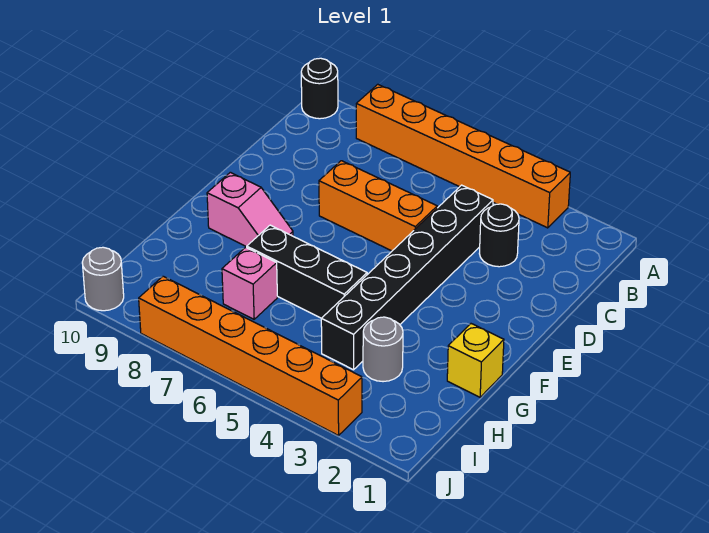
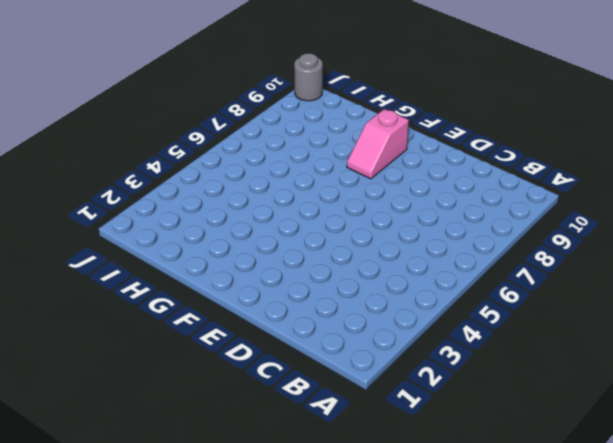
none -> orange 1x6 brick [356,84,570,228]
none -> black 1x1 round brick [301,58,338,119]
none -> black 1x1 round brick [479,204,519,267]

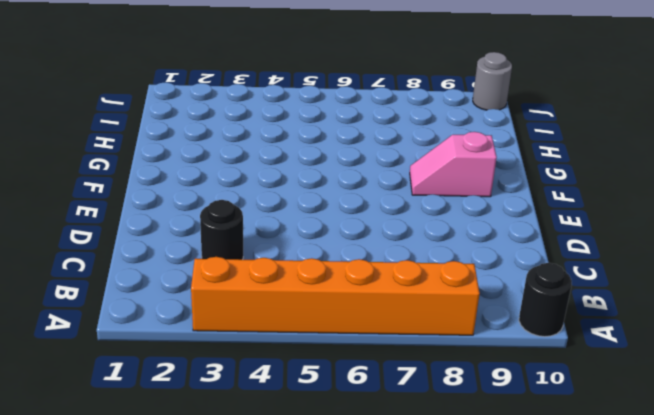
none -> black 1x6 brick [321,185,493,370]
none -> orange 1x3 brick [319,161,437,251]
none -> yellow 1x1 brick [447,324,504,397]

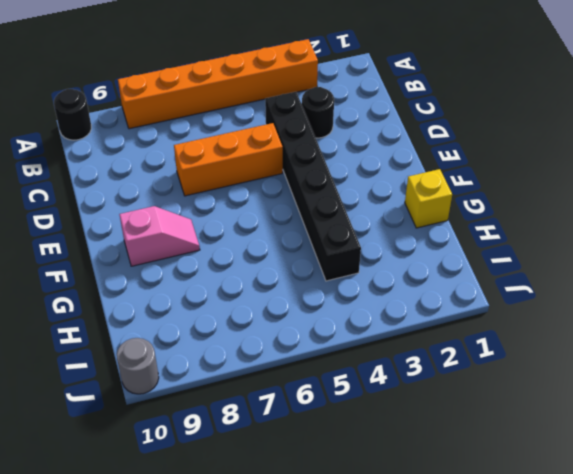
none -> black 1x3 brick [247,225,367,318]
none -> grey 1x1 round brick [363,317,403,382]
none -> pink 1x1 brick [222,247,277,319]

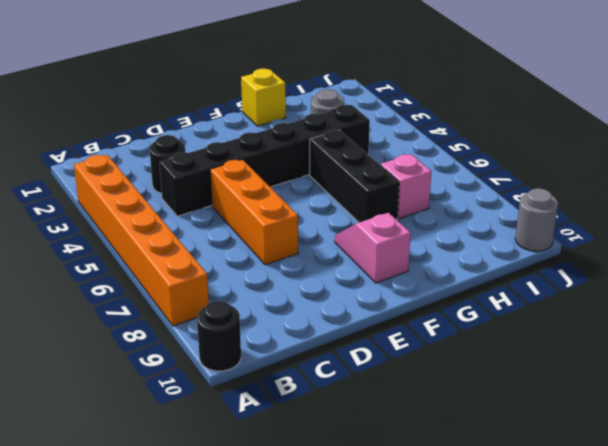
none -> orange 1x6 brick [139,276,362,436]

